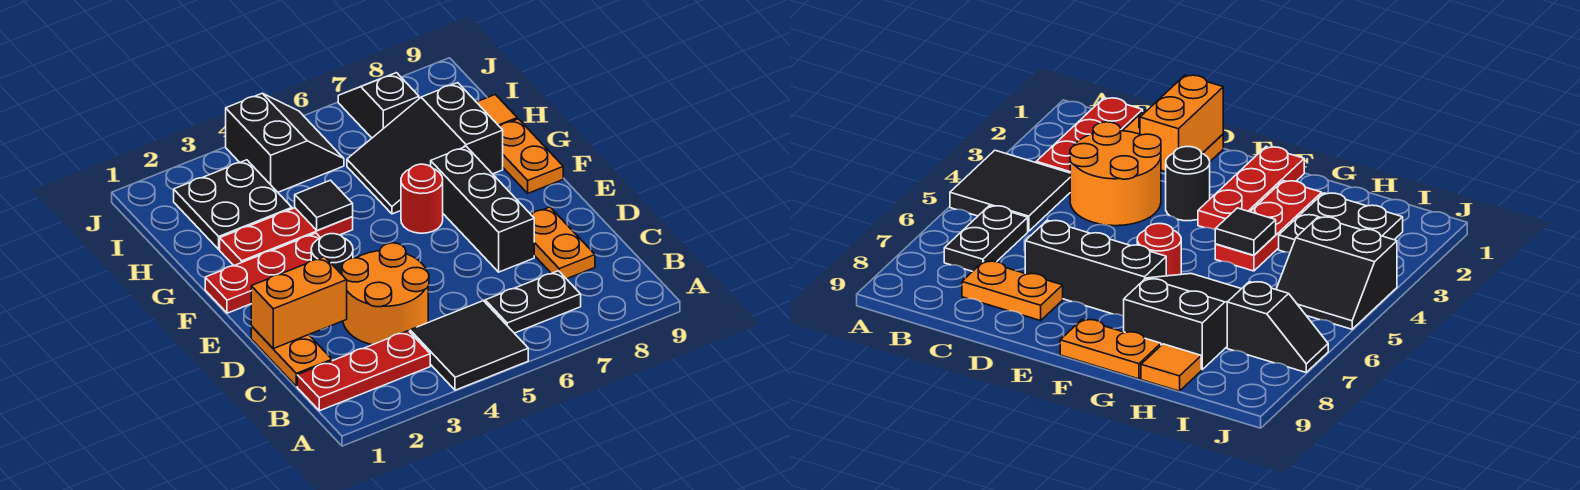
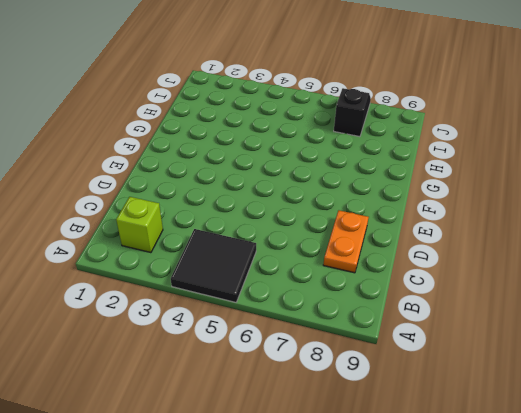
lime 1x1 brick [116,197,163,253] -> red 1x3 plate [297,331,430,411]
none -> black 1x2 plate [485,271,581,333]
none -> orange 1x2 plate [251,326,332,386]
none -> orange 2x2 round brick [342,243,429,345]

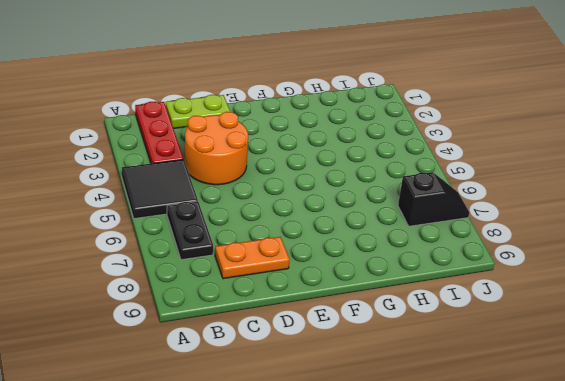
lime 1x2 plate [166,95,230,129] -> orange 1x2 plate [251,326,332,386]
none -> black 1x3 brick [431,146,534,272]
none -> black 1x1 round brick [311,234,353,274]
none -> red 1x3 plate [205,233,320,313]

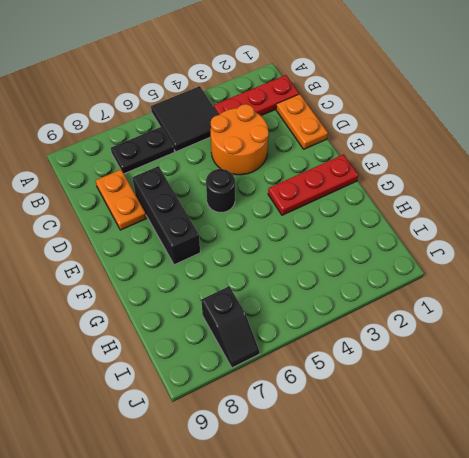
black 1x1 round brick [206,169,235,212] -> black 1x1 round brick moved to [311,234,353,274]
none -> red 1x1 round brick [401,164,443,233]
none -> orange 1x2 plate [500,119,563,193]
none -> red 1x3 plate [220,208,353,265]

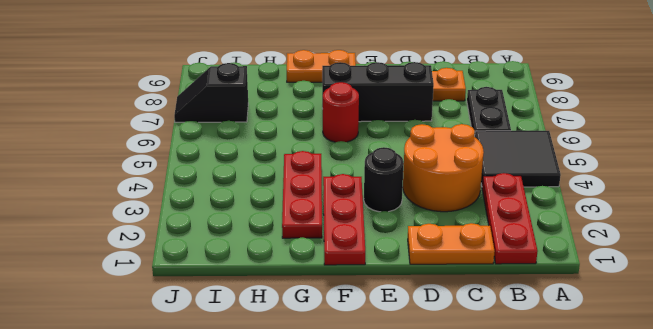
none -> black 2x3 slope [347,83,503,214]
none -> black 2x2 plate [174,160,292,249]
none -> orange 1x1 tile [477,95,517,126]

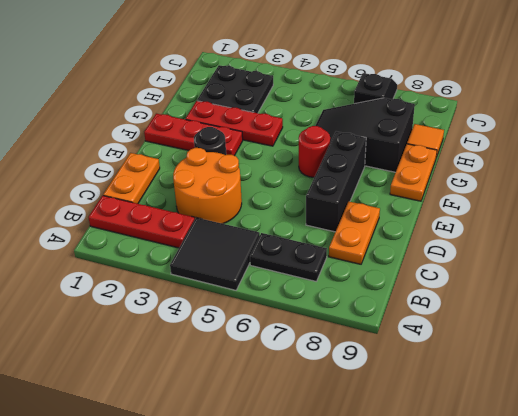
none -> black 2x2 slope [226,93,344,192]
none -> orange 1x2 brick [251,257,347,349]
none -> black 1x1 tile [295,180,353,231]

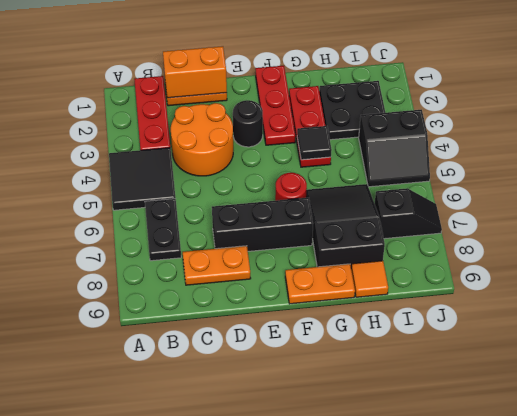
orange 1x2 brick [163,46,227,98] -> orange 1x2 brick turned to [251,257,347,349]

